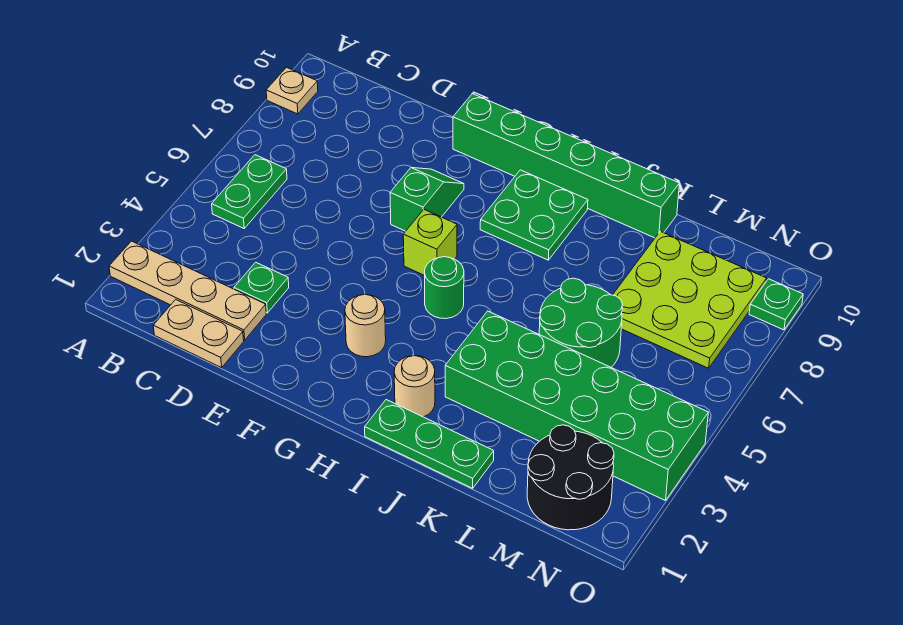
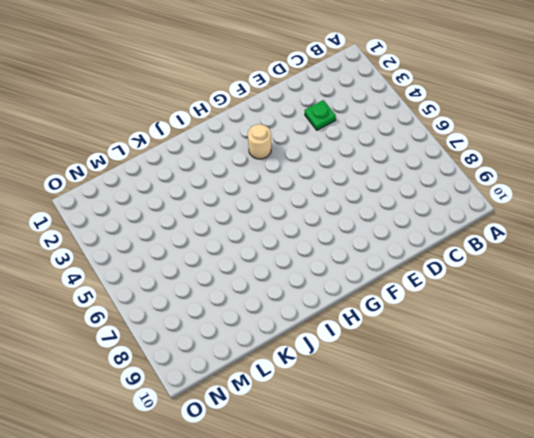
none -> tan 1x4 plate [109,241,266,340]
none -> tan 1x1 plate [266,67,318,114]
none -> green 1x2 plate [212,155,287,228]

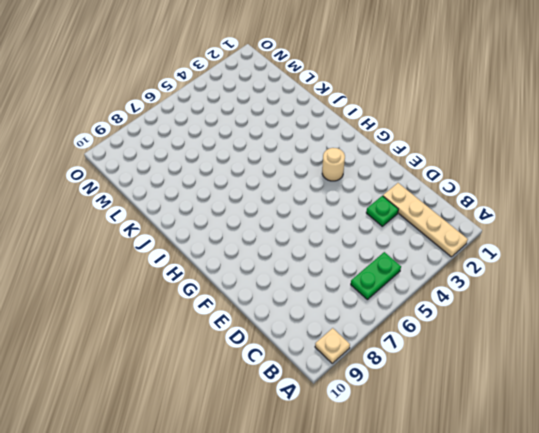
none -> tan 1x2 plate [153,300,244,368]
none -> green 1x2 slope [390,168,464,231]
none -> green 1x6 brick [453,94,679,238]

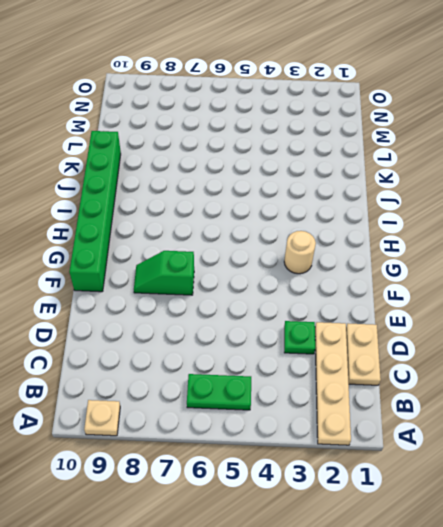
none -> lime 1x1 brick [403,210,457,276]
none -> green 1x1 round brick [425,257,464,319]
none -> green 2x2 plate [480,170,588,260]

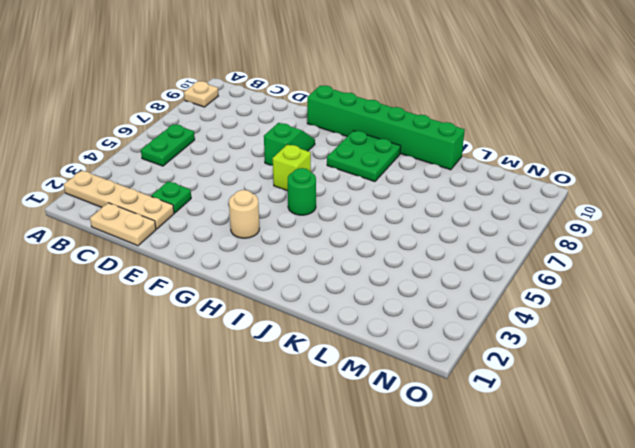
none -> green 1x3 plate [365,400,494,488]
none -> tan 1x1 round brick [394,356,435,417]
none -> green 2x6 brick [445,311,708,501]

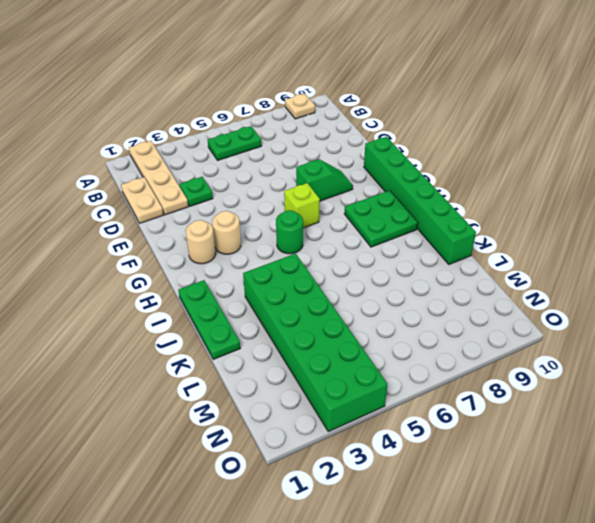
tan 1x1 round brick [186,220,216,264] -> tan 1x1 round brick moved to [394,356,435,417]
none -> green 2x2 round brick [539,278,623,367]
none -> lime 3x3 plate [613,231,767,368]
none -> black 2x2 round brick [527,425,614,530]

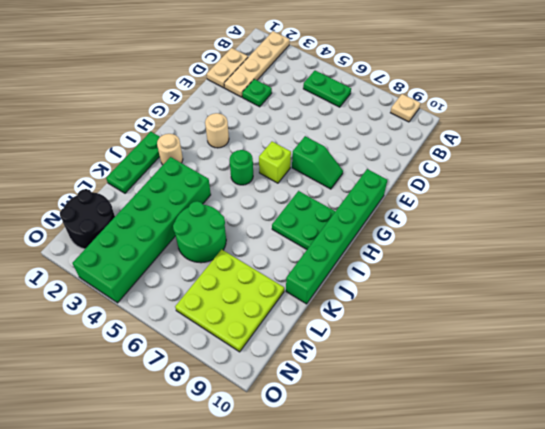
none -> green 1x1 plate [749,279,803,330]

